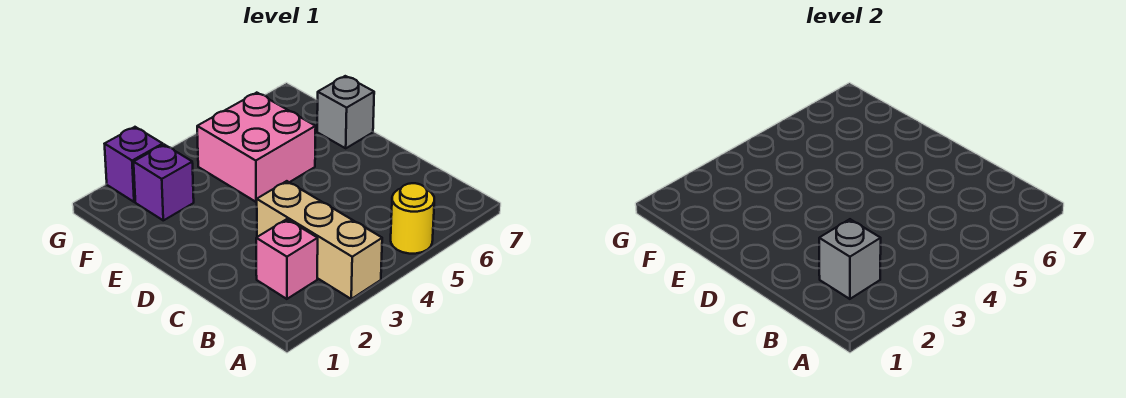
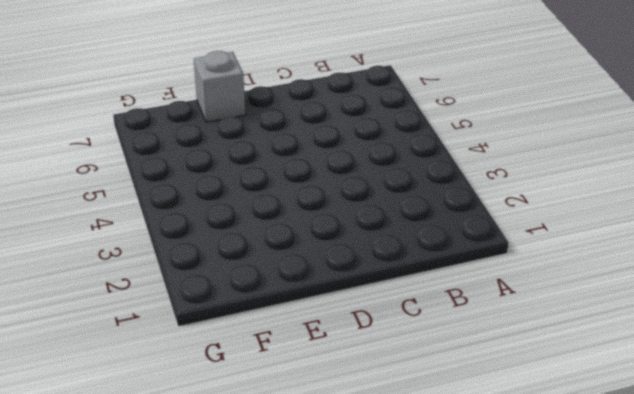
none -> tan 1x3 brick [257,181,382,299]
none -> yellow 1x1 round brick [391,183,434,254]

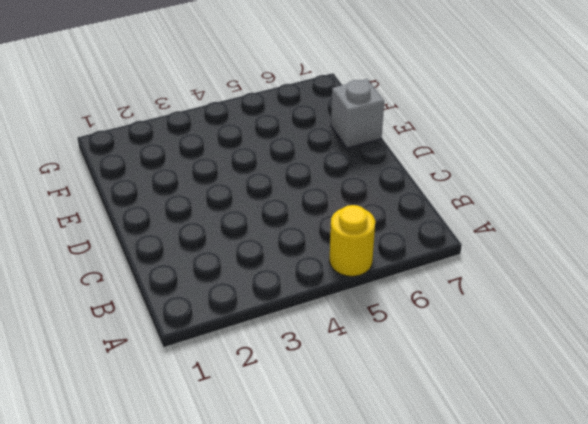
none -> tan 1x3 brick [257,181,382,299]
none -> pink 1x1 brick [256,219,318,299]

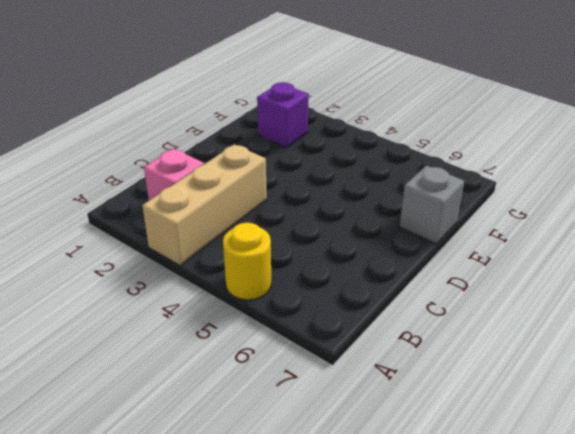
none -> pink 2x2 brick [197,93,316,202]
none -> purple 1x1 brick [105,127,163,202]

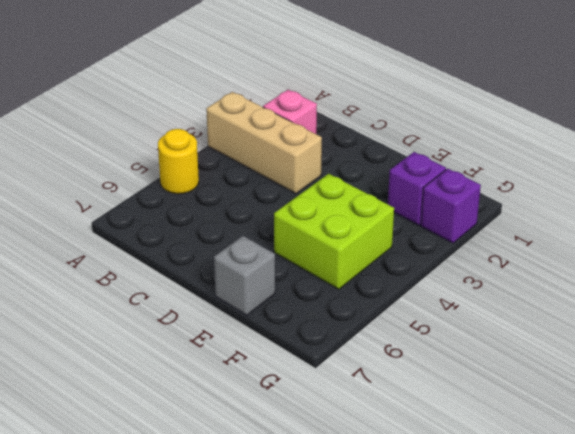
lime 2x2 brick [274,174,394,289] -> pink 2x2 brick [197,93,316,202]
none -> grey 1x1 brick [819,219,881,299]

